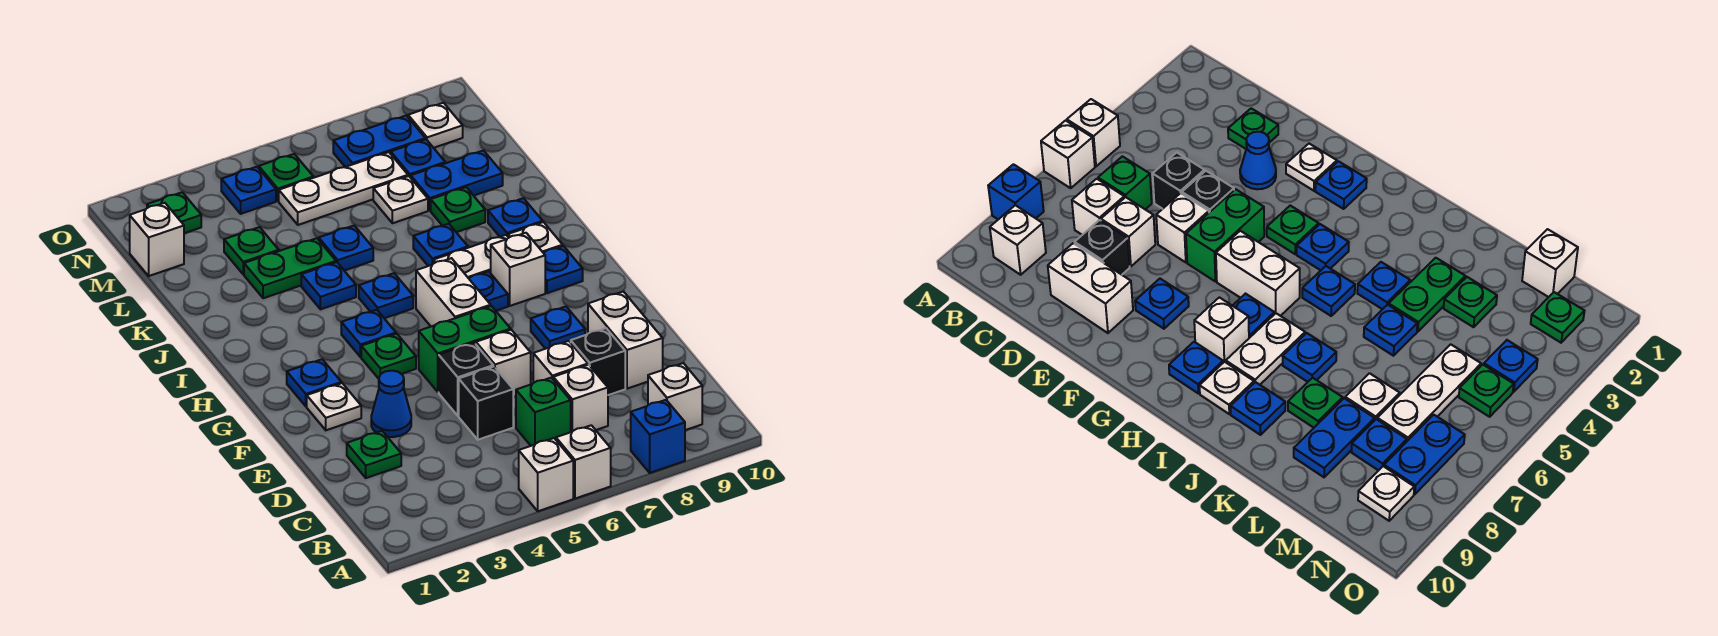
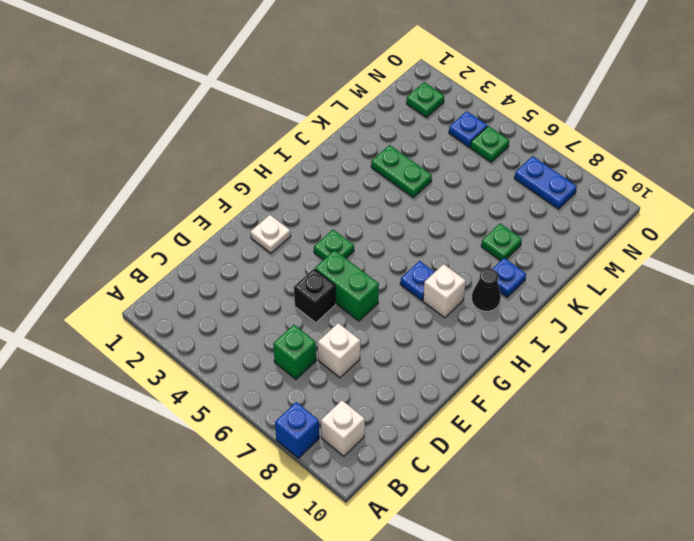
black 1x1 cone [472,268,501,311] -> white 1x1 plate [508,222,563,253]
none -> white 1x1 brick [519,438,573,511]
none -> white 1x1 brick [556,425,611,499]
none -> white 1x1 brick [553,365,608,432]
none -> green 1x1 plate [347,431,401,478]

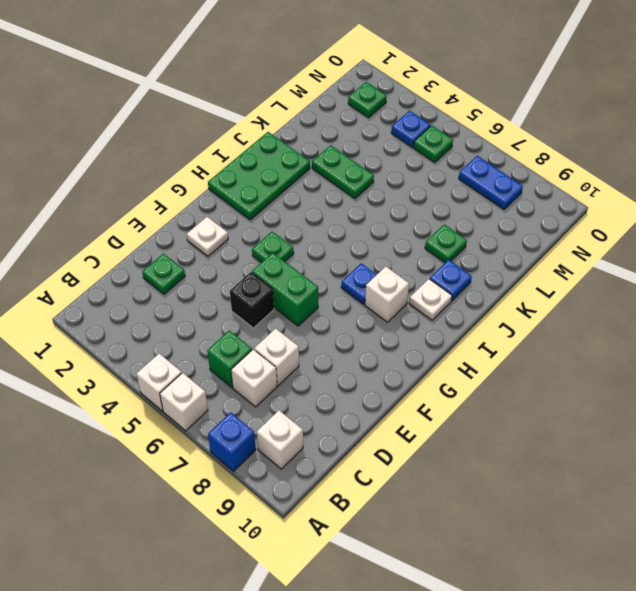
green 2x3 plate [208,132,310,220] -> none
none -> black 1x1 brick [459,367,513,440]
none -> black 1x1 brick [571,328,625,395]
none -> white 1x2 brick [588,291,663,389]
none -> blue 1x1 cone [371,371,411,437]

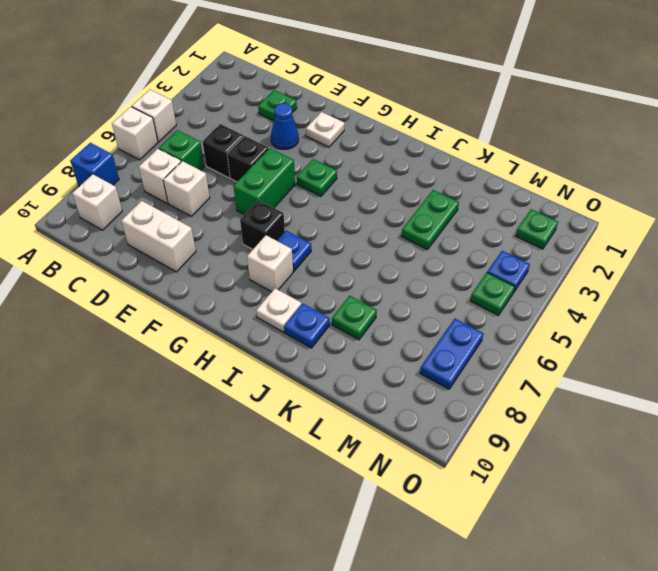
black 1x1 brick [240,200,285,249] -> black 1x1 brick moved to [571,328,625,395]
none -> white 1x1 brick [476,330,531,397]
none -> blue 1x1 plate [531,307,585,349]
none -> blue 1x1 plate [287,359,341,406]
none -> white 1x2 brick [416,258,491,326]

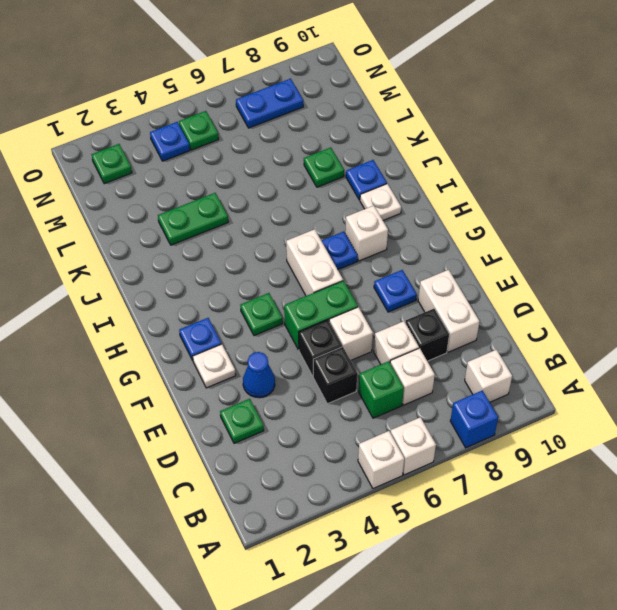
none -> blue 1x1 plate [341,310,396,357]
none -> blue 1x1 plate [544,246,583,293]
none -> blue 1x1 plate [359,273,413,318]
none -> white 1x2 plate [433,235,509,278]

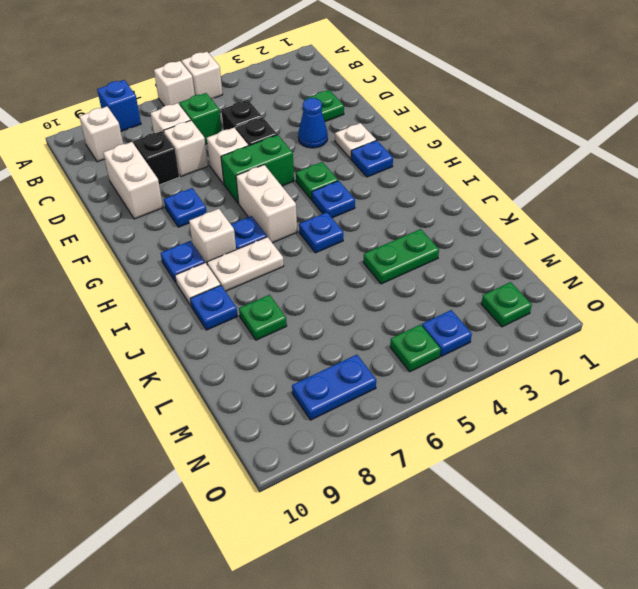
none -> blue 1x1 plate [301,262,356,309]
none -> blue 1x1 plate [413,224,468,266]
none -> blue 1x1 plate [319,226,373,271]
none -> green 1x1 plate [224,227,279,274]

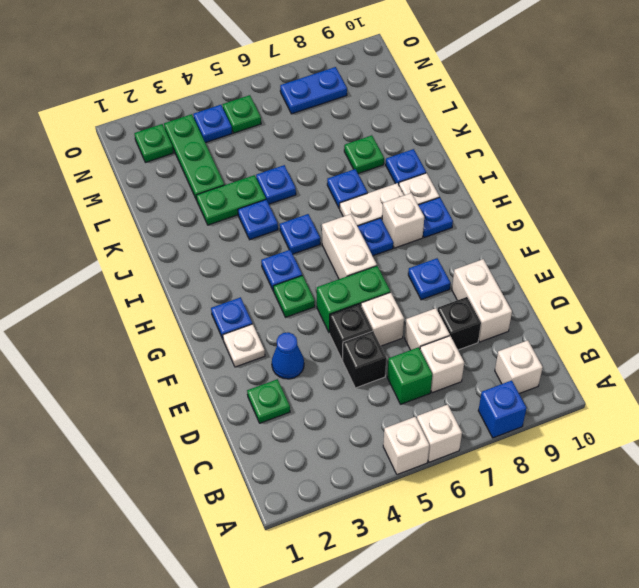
green 1x3 plate [164,114,224,200] -> green 1x1 plate [224,227,279,274]
none -> white 1x1 plate [373,176,428,223]
none -> blue 1x2 plate [411,151,503,210]
none -> white 1x1 brick [130,203,184,276]
none -> white 1x3 plate [279,152,408,225]

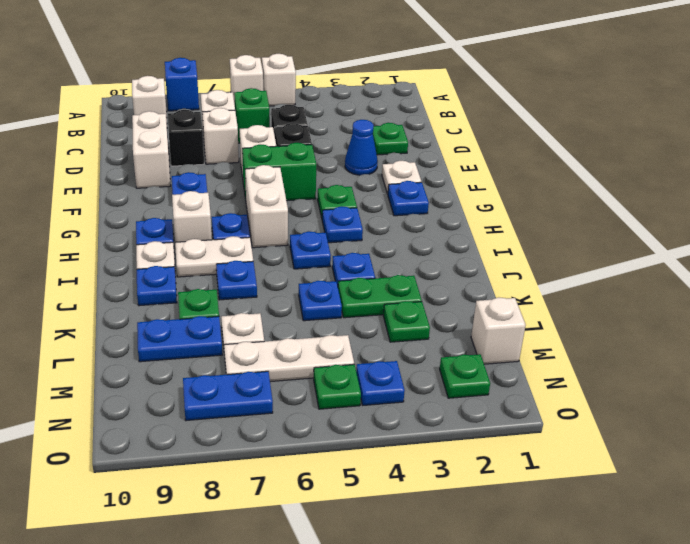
none -> blue 1x1 plate [391,139,445,178]
none -> white 1x1 plate [408,103,463,148]

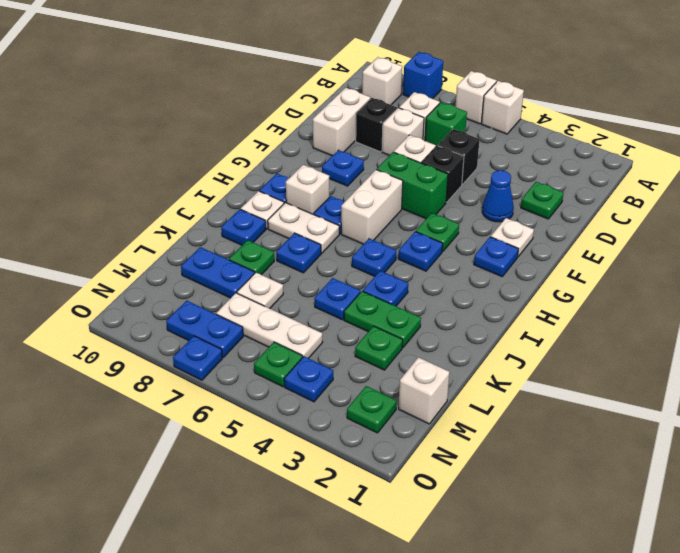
blue 1x1 plate [173,336,222,380] -> blue 1x1 plate moved to [391,139,445,178]
none -> white 1x1 plate [408,103,463,148]

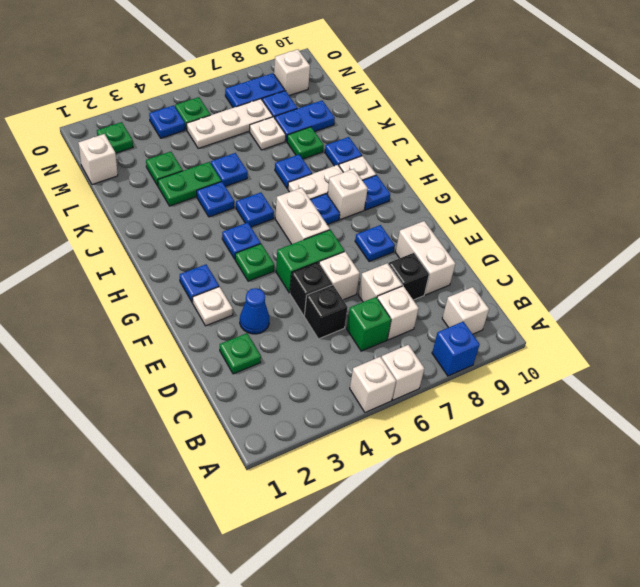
white 1x1 brick [274,49,310,96] -> white 1x1 plate [408,103,463,148]

